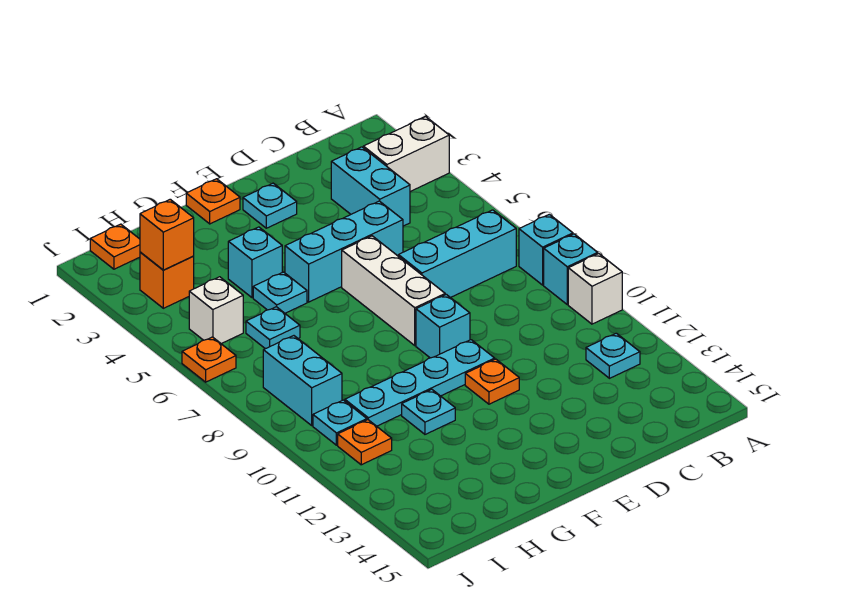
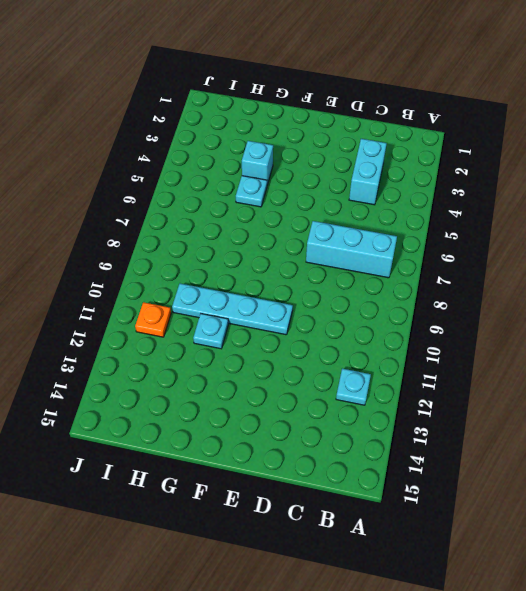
none -> white 1x2 brick [363,117,449,191]
none -> cyan 1x1 brick [519,214,573,285]
none -> cyan 1x1 brick [544,234,598,305]

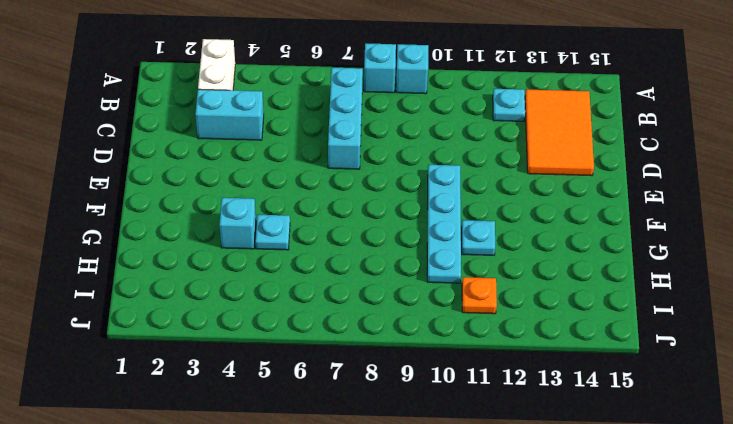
orange 2x3 tile [525,89,594,176] -> none
none -> white 1x1 brick [568,254,622,324]
none -> cyan 1x3 brick [285,201,403,302]
none -> cyan 1x1 plate [243,183,297,228]

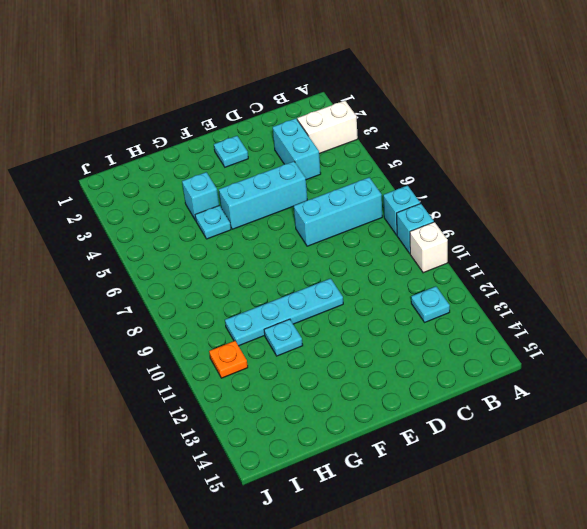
none -> white 1x3 brick [342,236,445,345]
none -> cyan 1x1 brick [416,294,470,358]
none -> orange 1x1 plate [465,359,519,404]

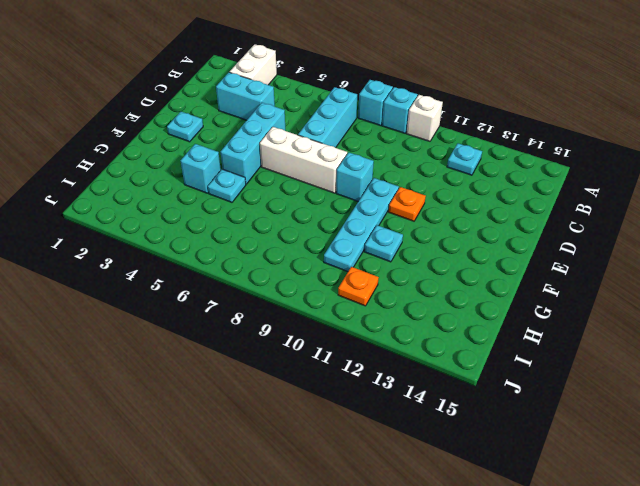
none -> orange 1x1 plate [186,179,240,224]
none -> cyan 1x1 plate [246,307,300,349]
none -> orange 1x1 plate [90,224,140,269]

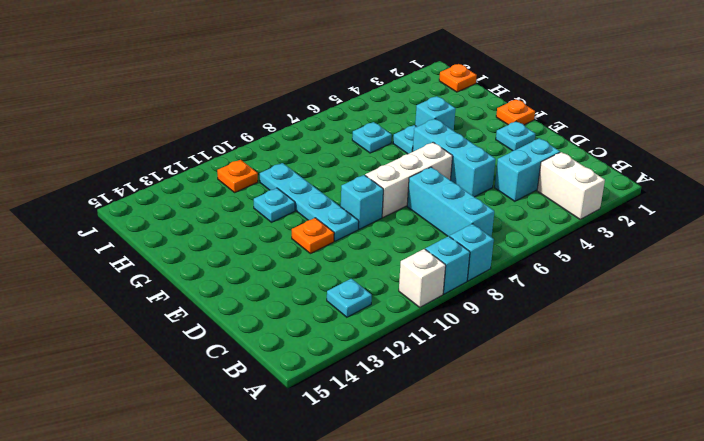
none -> orange 1x1 brick [140,252,194,308]
none -> white 1x1 brick [189,277,243,344]
none -> cyan 1x2 brick [263,336,342,426]

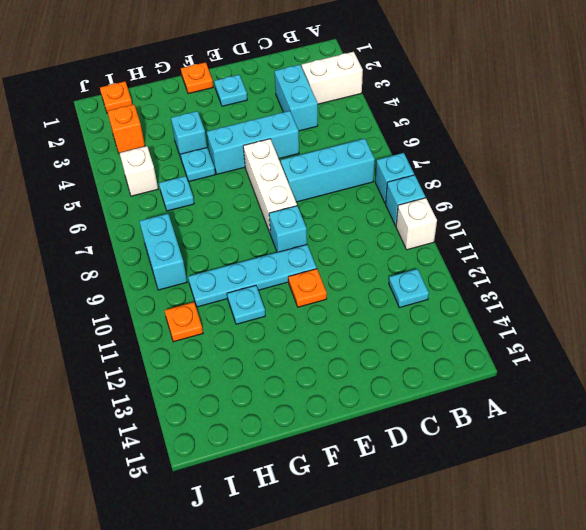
none -> cyan 1x1 plate [313,400,367,445]
none -> orange 1x1 plate [182,337,236,382]
none -> orange 1x1 brick [140,199,194,270]

